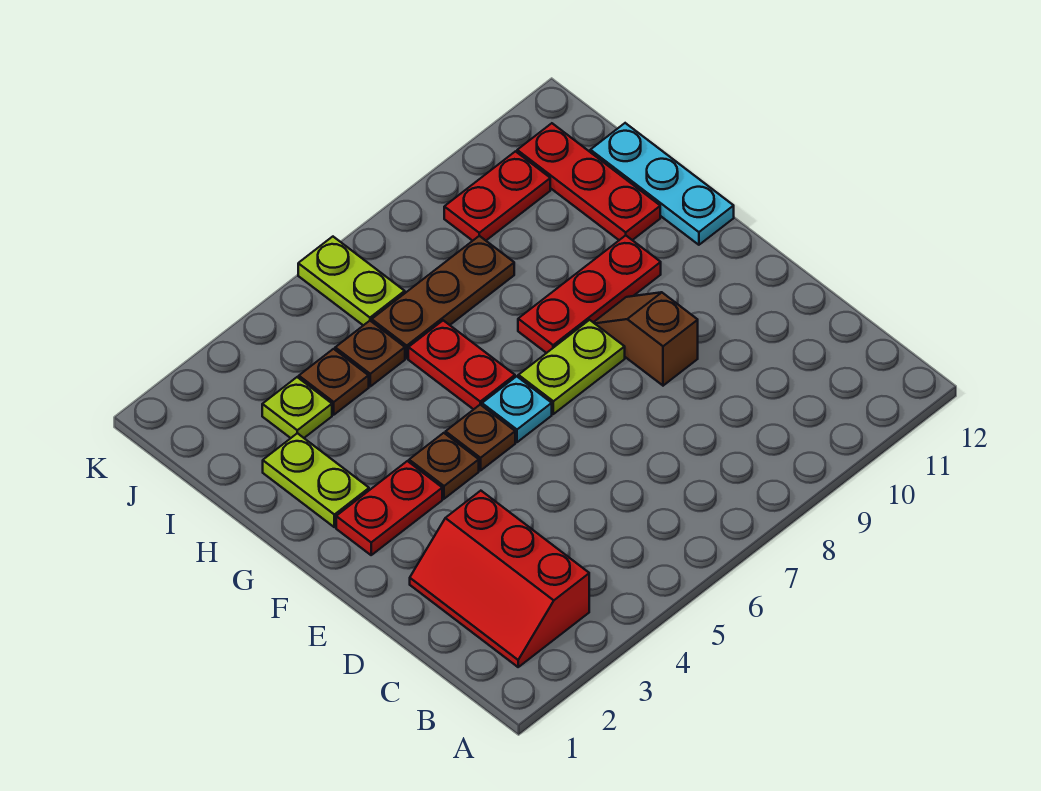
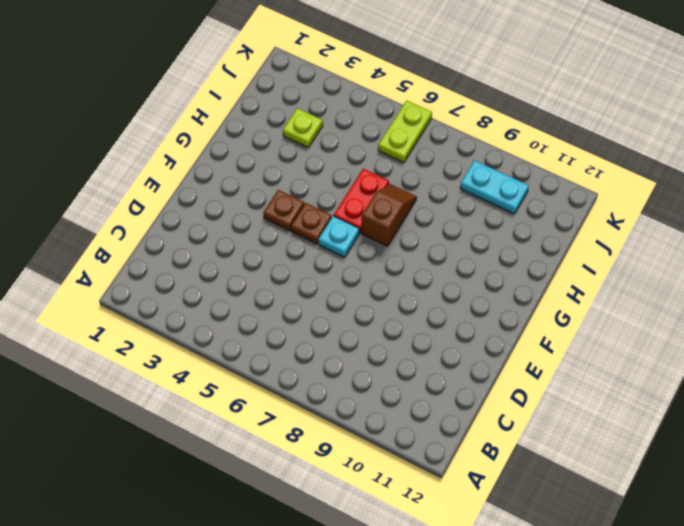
brown 1x2 slope [361,184,417,246] -> brown 1x2 slope moved to [593,292,698,386]
cyan 1x2 plate [460,161,529,214] -> red 1x2 plate [444,151,550,241]
none -> red 2x3 slope [410,491,589,667]
none -> red 1x2 plate [336,461,442,555]
none -> lime 1x2 plate [518,320,625,414]

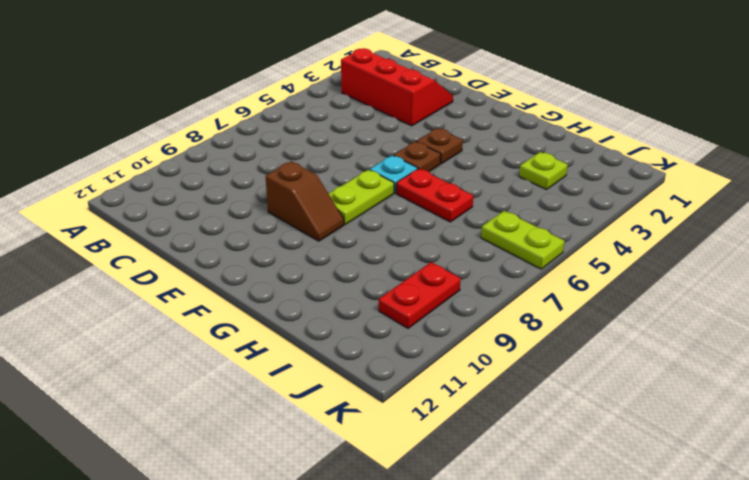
none -> red 1x2 plate [336,461,442,555]
none -> lime 1x2 plate [263,433,369,527]
none -> red 1x3 plate [518,235,661,353]

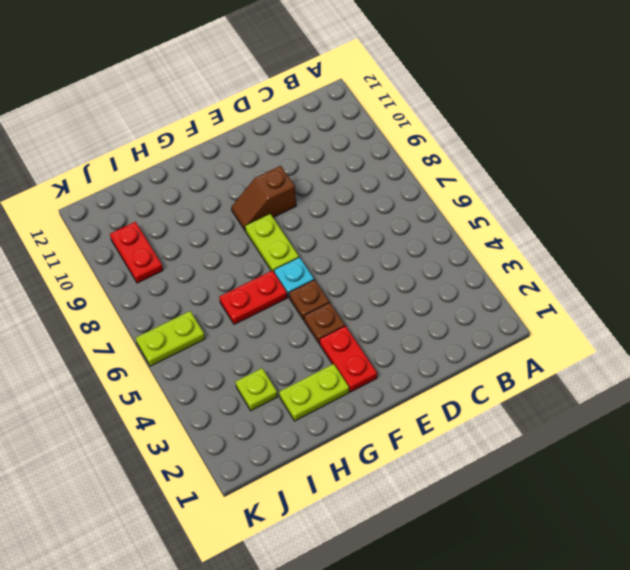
none -> red 2x3 slope [410,491,589,667]
none -> red 1x3 plate [518,235,661,353]
none -> cyan 1x3 plate [590,123,734,245]

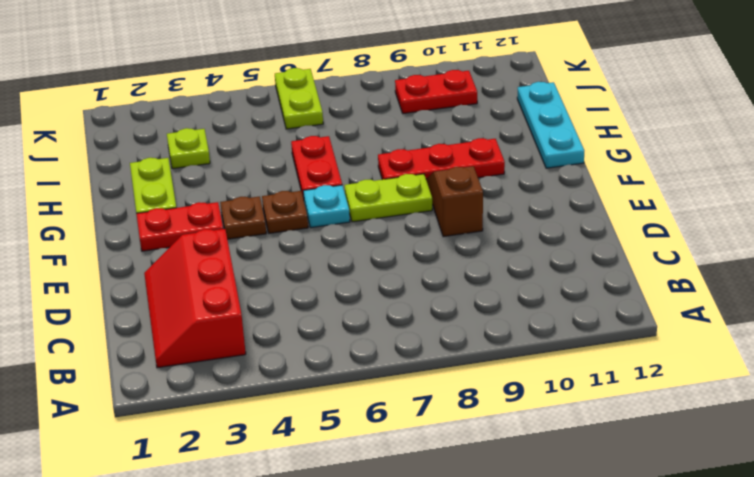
none -> red 1x3 plate [517,123,660,240]
none -> brown 1x1 plate [299,349,369,415]
none -> brown 1x1 plate [335,321,405,386]

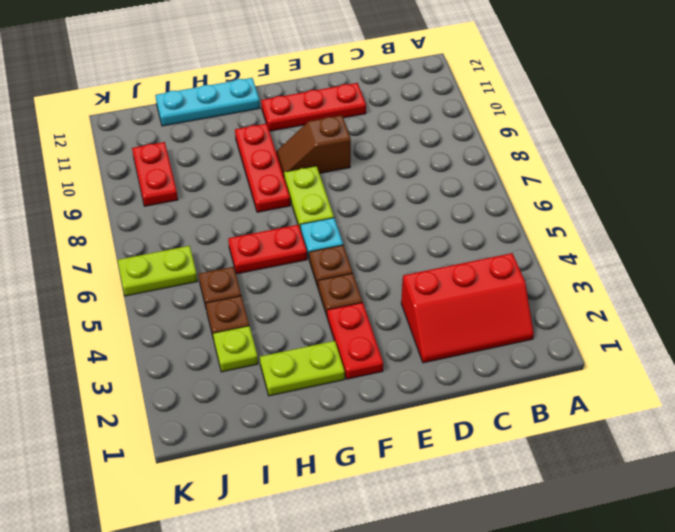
red 1x3 plate [261,83,366,131] -> red 1x3 plate moved to [517,123,660,240]
none -> brown 1x3 plate [372,236,514,358]

